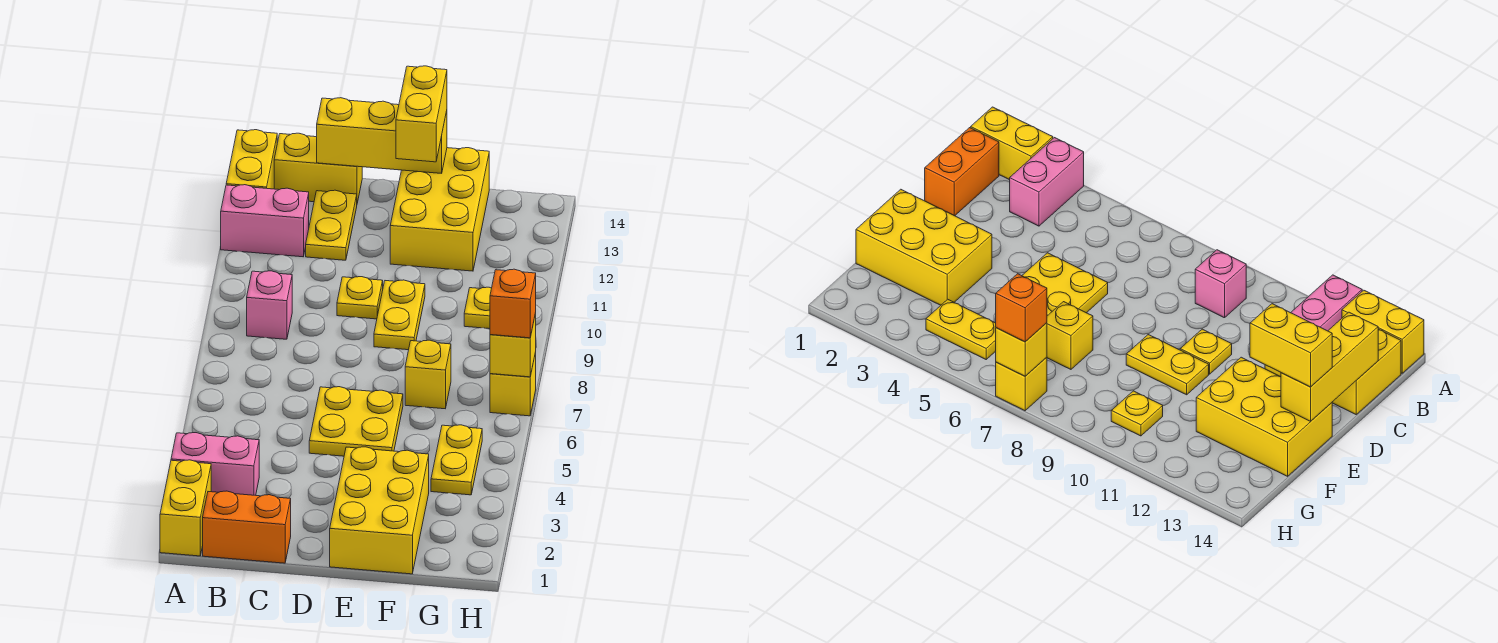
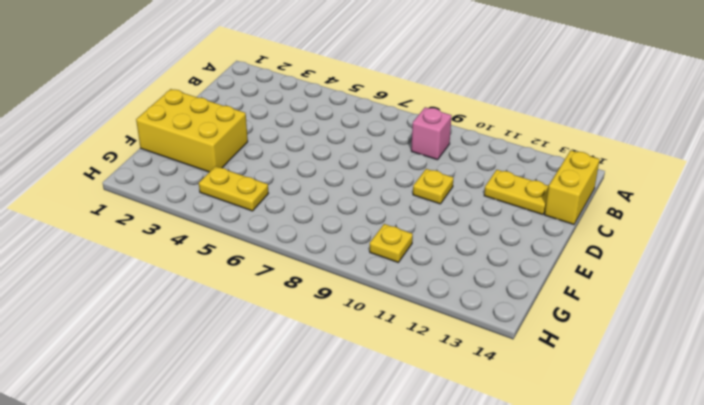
none -> yellow 1x2 brick [160,460,211,556]
none -> pink 1x2 brick [171,433,259,495]
none -> pink 1x2 brick [221,185,309,257]

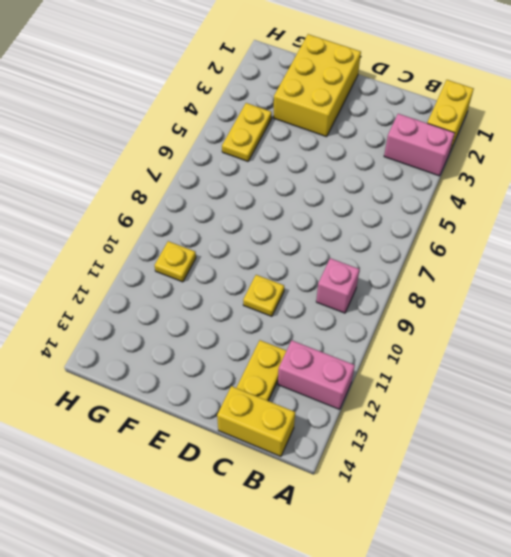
none -> yellow 1x2 brick [226,130,277,189]
none -> orange 1x2 brick [203,491,291,563]
none -> yellow 2x2 plate [309,387,403,456]

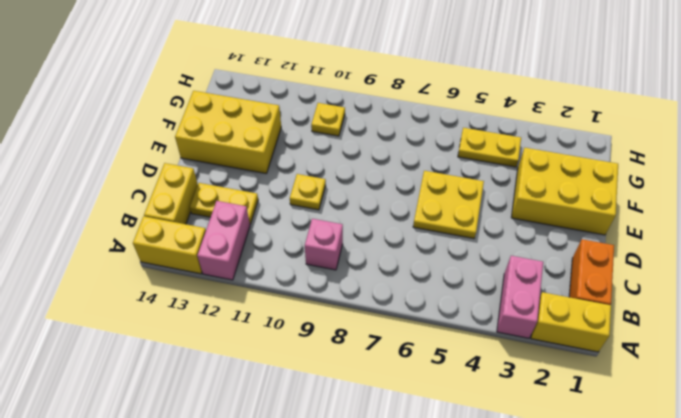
none -> yellow 1x2 plate [374,280,425,350]
none -> yellow 1x1 brick [405,340,451,409]
none -> yellow 1x1 brick [490,352,536,416]

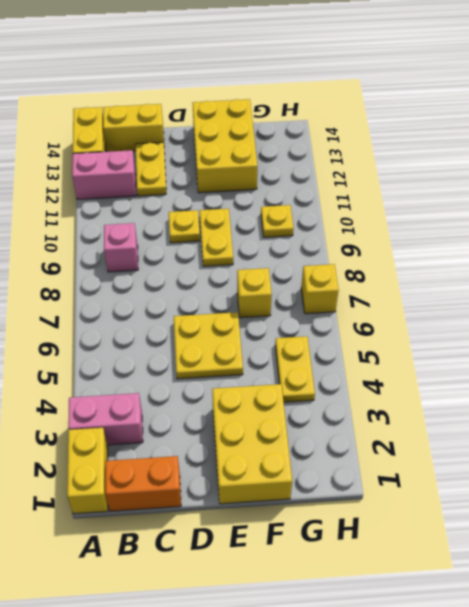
none -> yellow 1x3 brick [317,98,447,173]
none -> yellow 1x1 brick [490,313,536,377]
none -> yellow 1x2 brick [396,66,447,162]

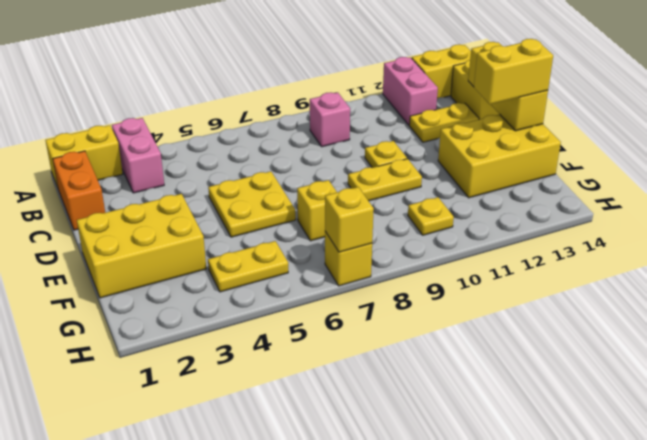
none -> orange 1x1 brick [490,269,536,338]

